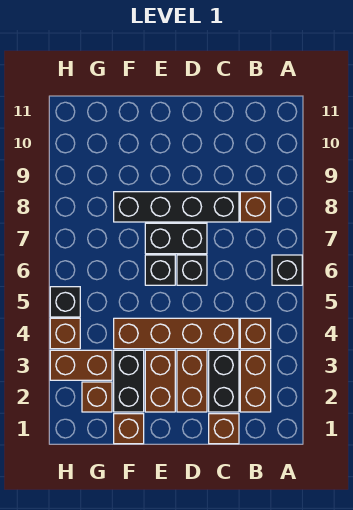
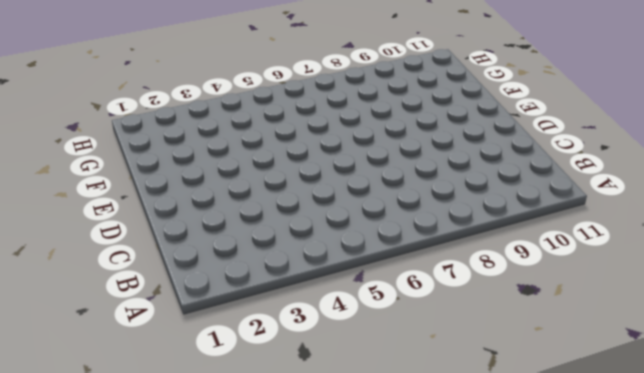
none -> black 1x1 brick [272,255,302,285]
none -> brown 1x2 brick [240,350,271,412]
none -> brown 1x1 brick [240,318,271,349]

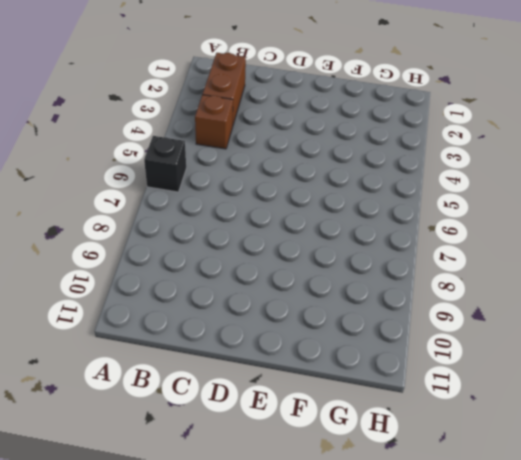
none -> brown 1x1 brick [240,192,271,222]
none -> brown 1x1 brick [209,414,239,444]
none -> black 1x2 brick [209,350,239,412]

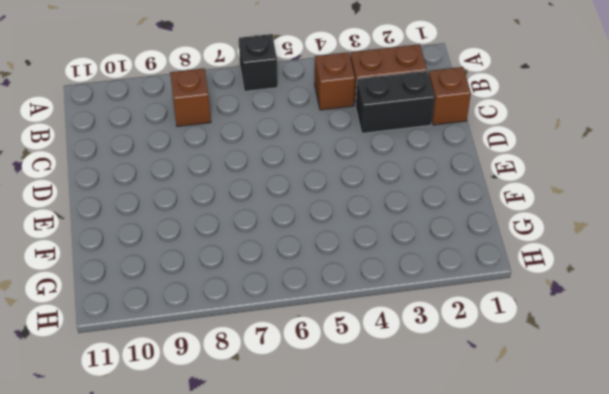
none -> brown 1x4 brick [114,318,239,349]
none -> black 1x4 brick [114,192,239,222]
none -> brown 1x2 brick [177,350,207,412]

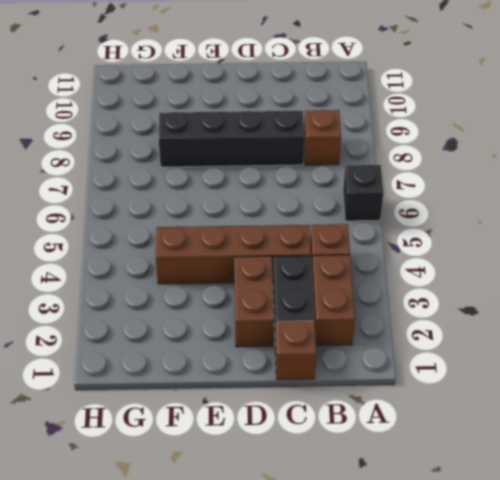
none -> black 1x1 brick [177,255,207,285]
none -> black 1x2 brick [145,223,207,254]
none -> brown 1x2 brick [145,350,175,412]

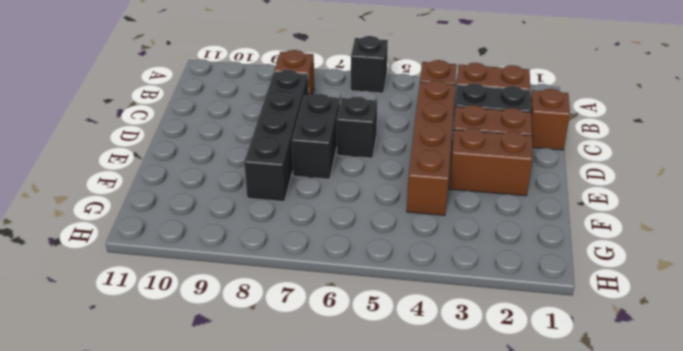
none -> black 1x1 brick [145,255,175,285]
none -> brown 1x1 brick [114,414,144,444]
none -> black 1x2 brick [114,350,144,412]

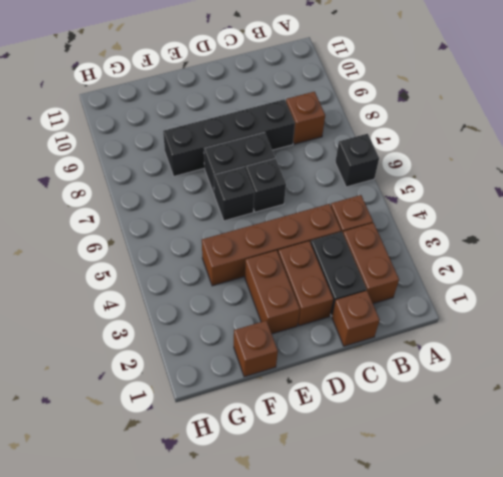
none -> black 1x2 brick [114,350,144,412]
none -> brown 1x1 brick [82,382,112,412]
none -> brown 1x2 brick [50,350,112,380]

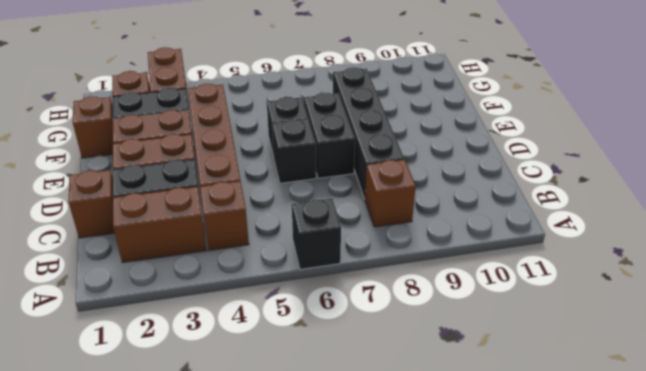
none -> brown 1x1 brick [50,318,80,349]
none -> black 1x1 brick [50,287,80,317]

